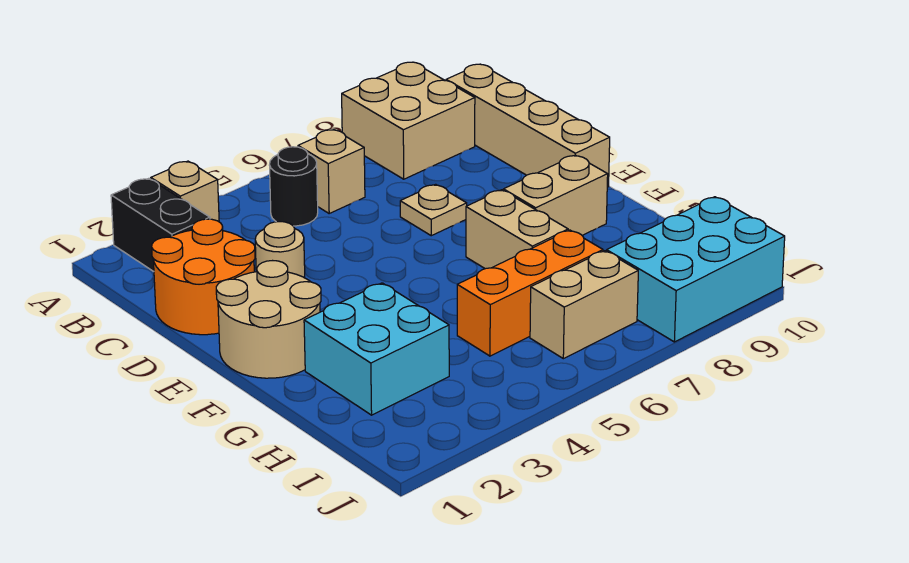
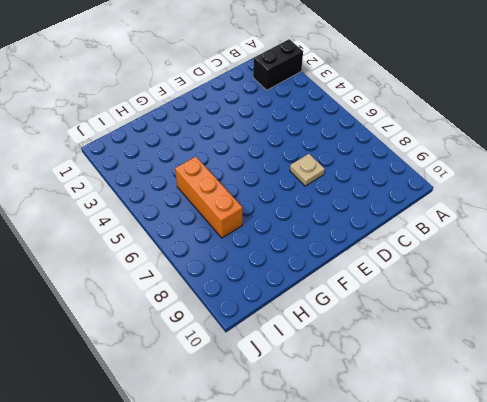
none -> tan 1x1 brick [151,161,219,222]
none -> tan 2x2 brick [342,62,475,179]
none -> black 1x1 round brick [270,147,318,226]

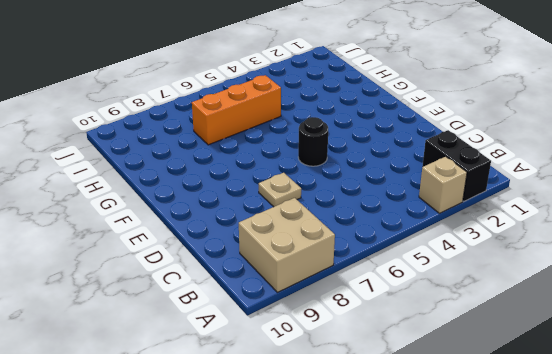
black 1x1 round brick [298,117,328,166] -> black 1x1 round brick moved to [270,147,318,226]
none -> tan 1x1 brick [298,130,365,213]
none -> tan 1x4 brick [446,64,610,187]
none -> orange 2x2 round brick [152,219,255,335]

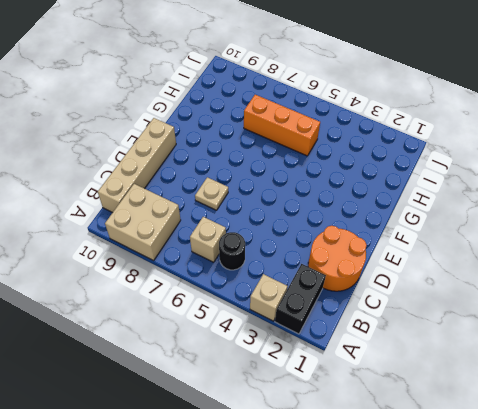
none -> tan 1x1 round brick [255,222,305,278]
none -> tan 2x2 round brick [216,261,321,378]
none -> tan 1x2 brick [466,190,568,269]

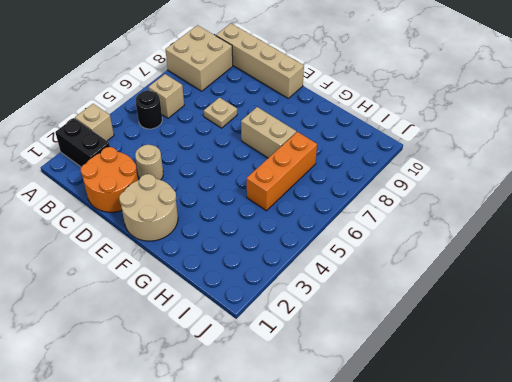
none -> tan 1x2 brick [503,155,608,235]
none -> cyan 2x2 brick [304,283,449,415]
none -> tan 1x2 brick [530,251,638,359]

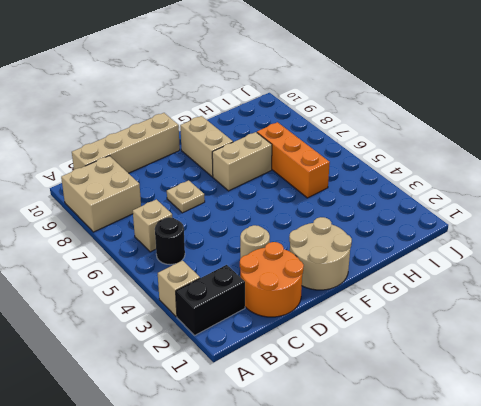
none -> cyan 2x2 brick [304,283,449,415]
none -> tan 1x2 brick [530,251,638,359]
none -> cyan 2x3 brick [607,197,785,342]

